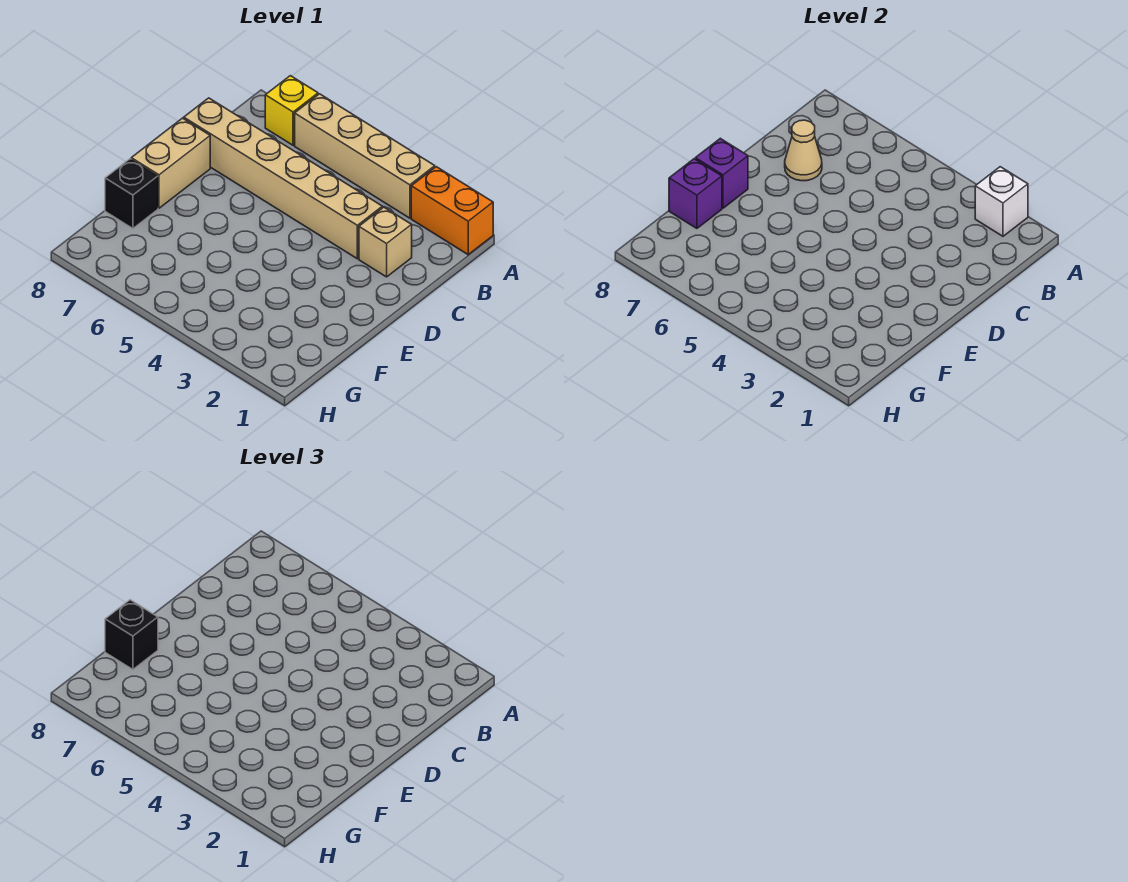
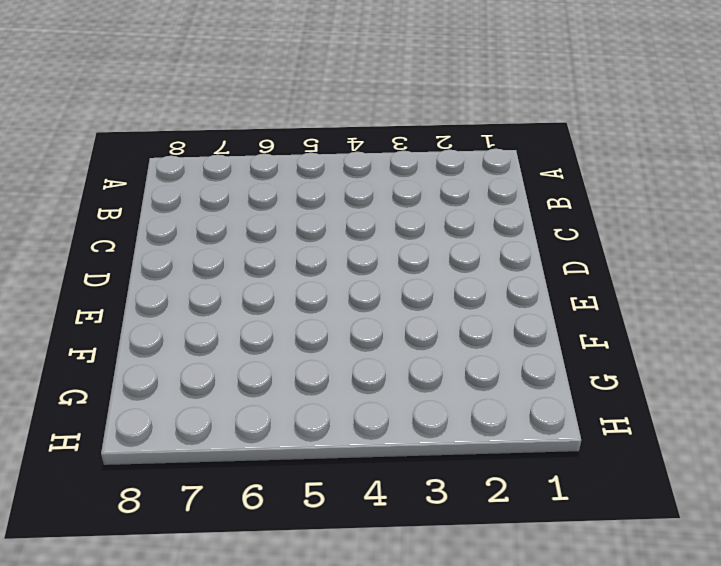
none -> orange 1x2 brick [411,167,493,255]
none -> tan 1x4 brick [295,94,435,218]
none -> yellow 1x1 brick [265,76,318,145]

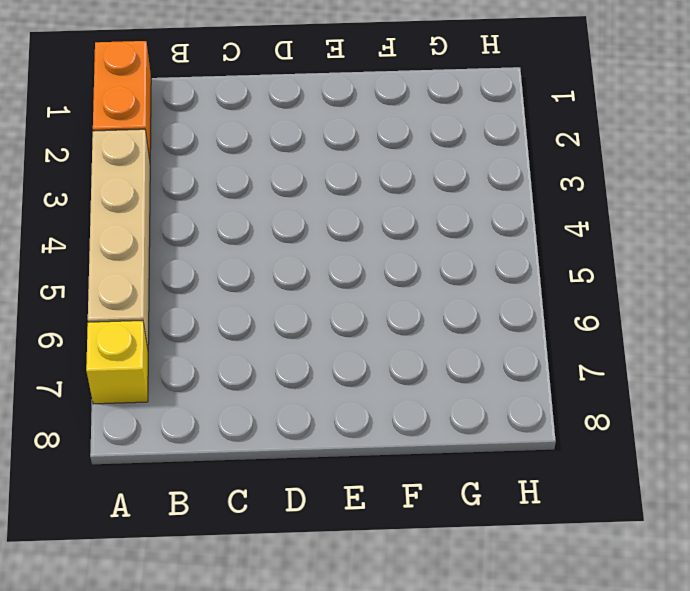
none -> tan 1x1 brick [359,207,412,277]
none -> tan 1x6 brick [184,98,382,259]
none -> tan 1x2 brick [131,118,210,208]

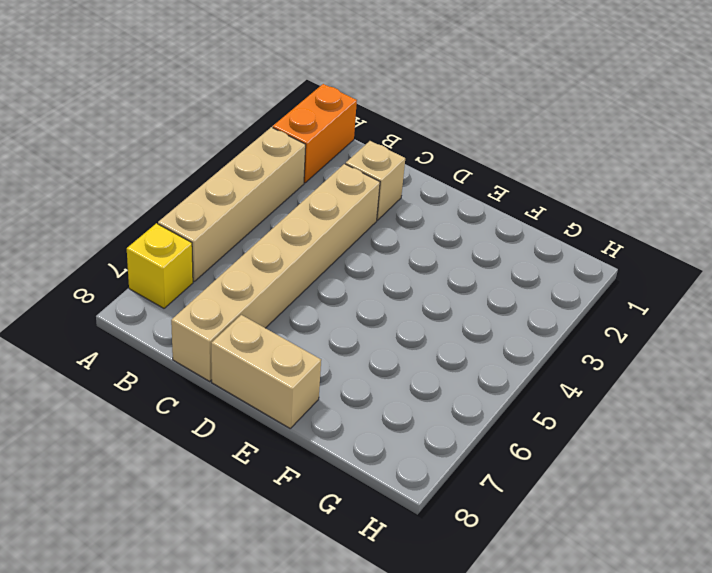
none -> black 1x1 brick [105,159,158,228]
none -> white 1x1 brick [975,167,1028,236]
none -> tan 1x1 cone [785,120,822,181]

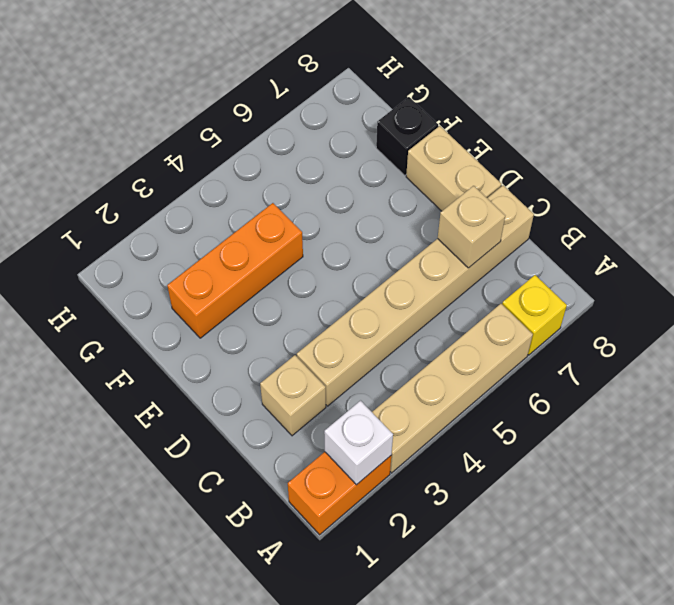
tan 1x1 brick [438,186,505,268] -> tan 1x1 cone [785,120,822,181]
orange 1x3 brick [167,203,303,338] -> none
none -> purple 1x1 brick [695,138,748,208]
none -> purple 1x1 brick [669,159,722,228]
none -> black 1x1 brick [105,600,158,669]

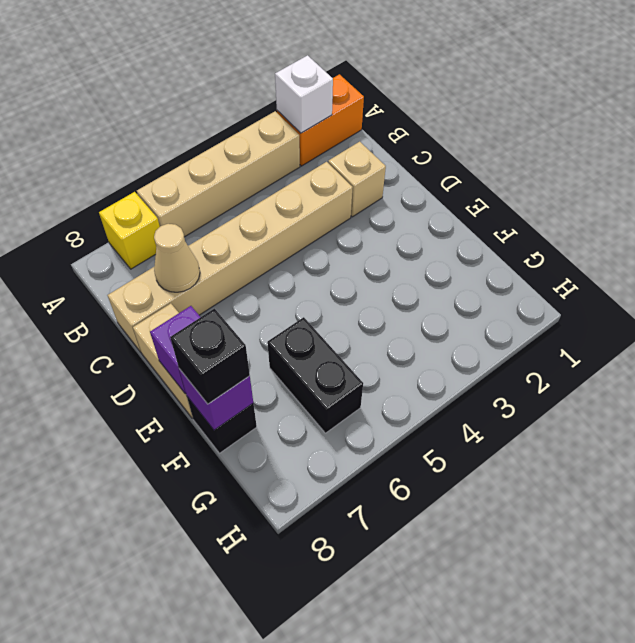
black 1x2 brick [267,317,363,433] -> none

